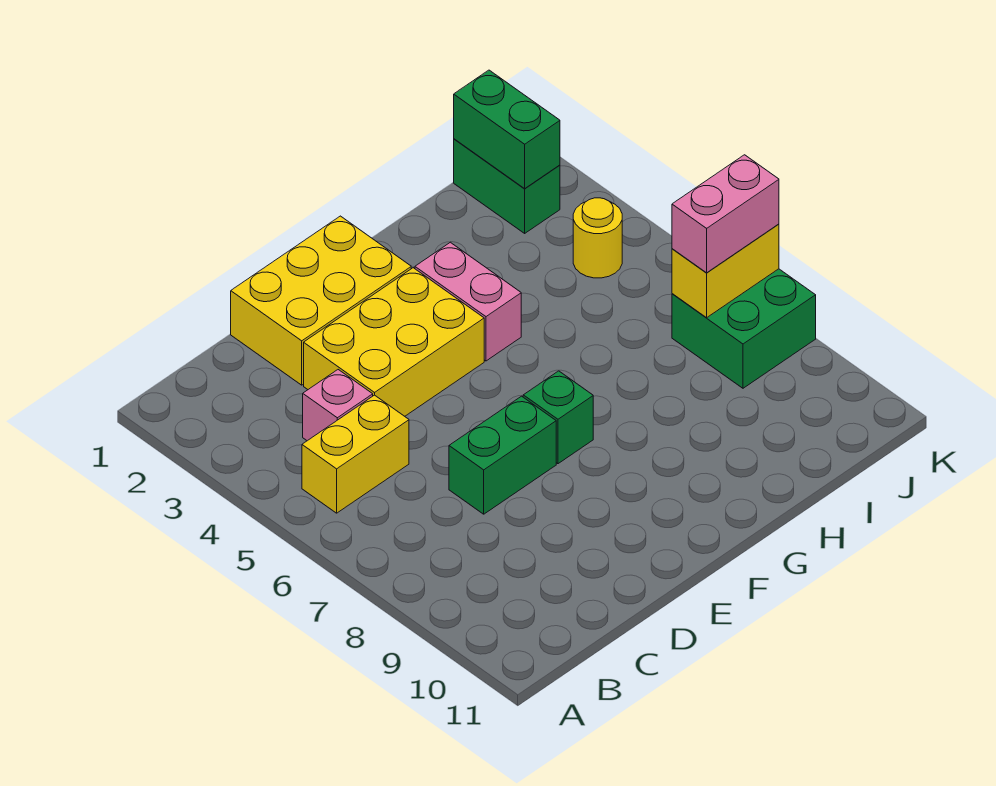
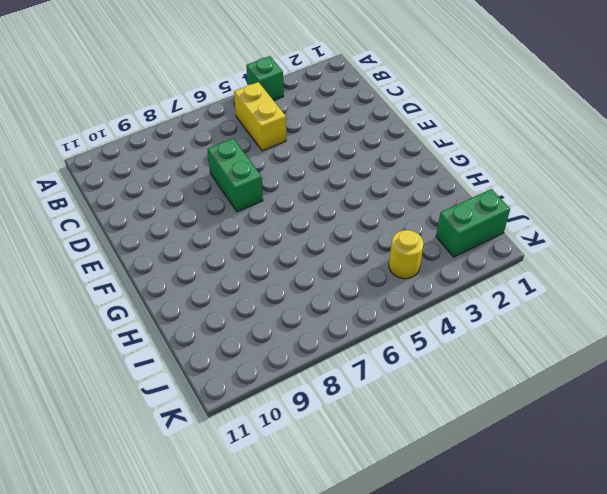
green 1x1 brick [246,56,284,101] -> green 1x1 brick moved to [523,371,593,464]
none -> pink 1x1 brick [303,370,373,441]
none -> yellow 2x3 brick [231,216,411,385]
none -> yellow 2x3 brick [304,268,484,416]

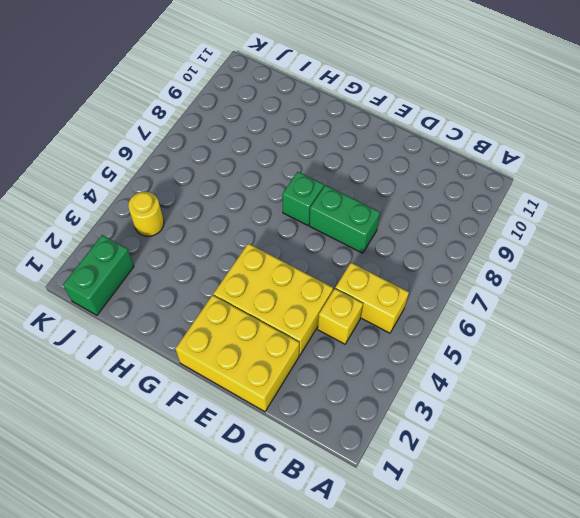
yellow 1x1 brick [318,289,363,344] -> pink 1x1 brick [303,370,373,441]
none -> pink 1x2 brick [415,242,521,361]
none -> green 2x2 brick [672,269,816,388]
none -> green 1x2 brick [454,70,560,188]

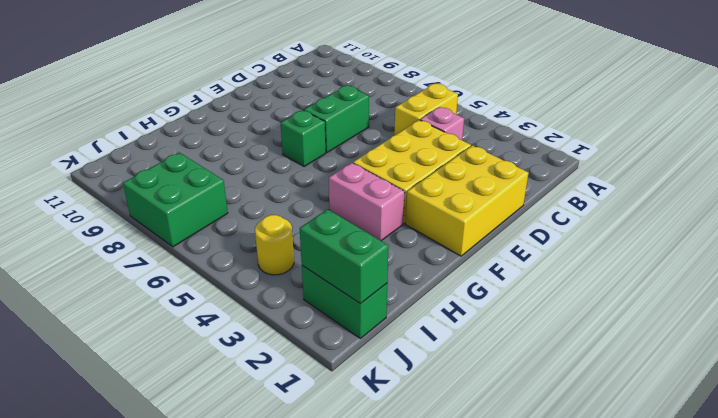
none -> yellow 1x2 brick [672,224,779,318]
none -> pink 1x2 brick [672,155,779,273]

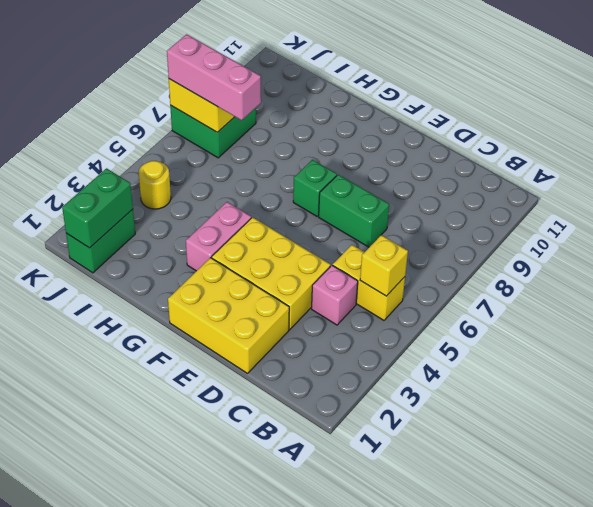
yellow 1x1 brick [360,235,408,296] -> none
pink 1x3 brick [167,34,261,120] -> pink 1x2 brick [672,155,779,273]

